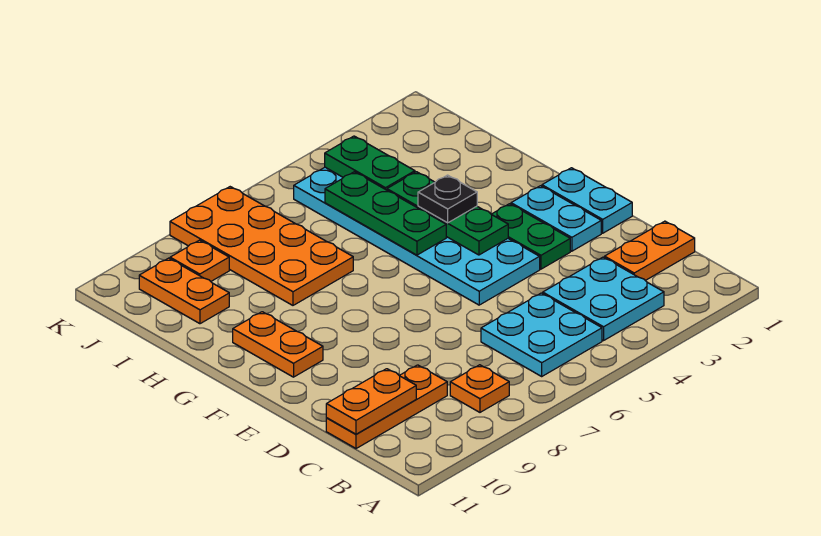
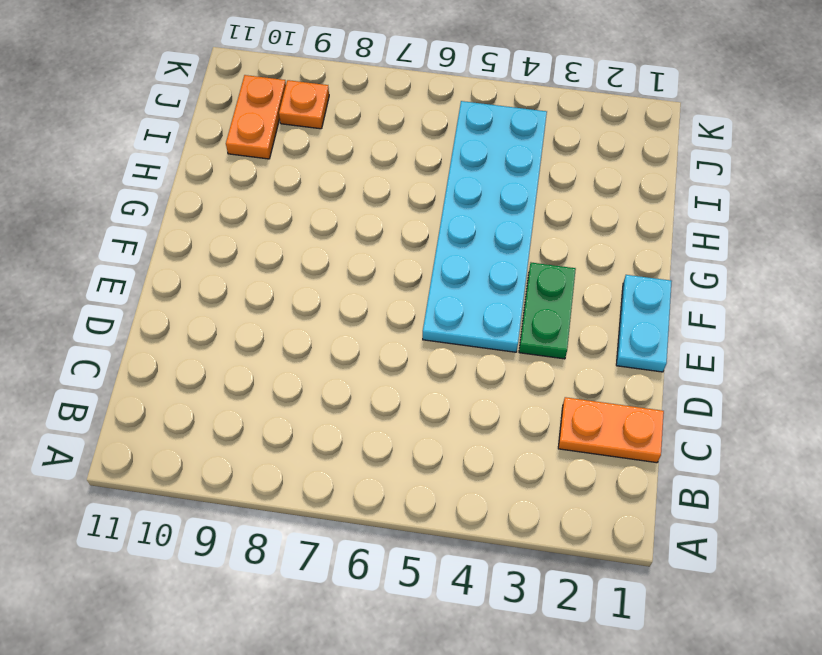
none -> cyan 2x2 plate [543,257,664,341]
none -> cyan 2x2 plate [481,293,602,376]
none -> orange 1x1 plate [450,365,509,412]

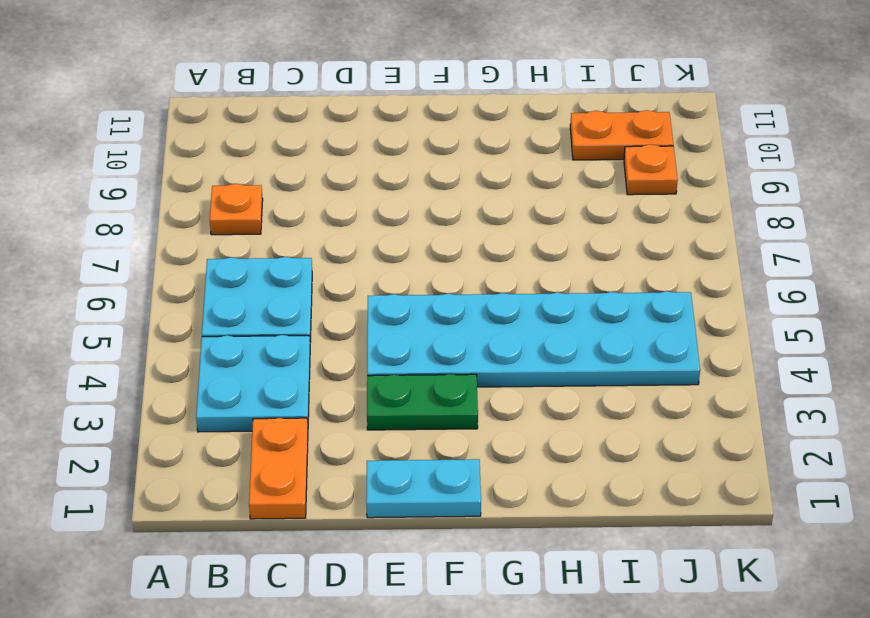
none -> orange 1x3 plate [326,365,447,449]
none -> cyan 1x2 plate [511,186,601,251]
none -> orange 1x2 plate [233,312,323,377]

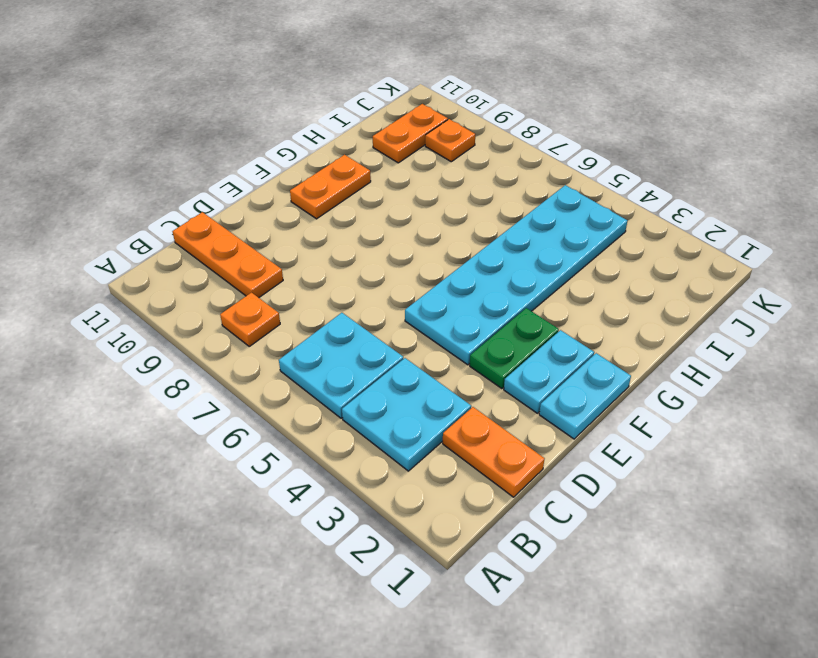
none -> orange 2x4 plate [170,187,353,305]
none -> orange 1x2 plate [326,369,416,434]
none -> green 1x3 plate [387,172,508,255]

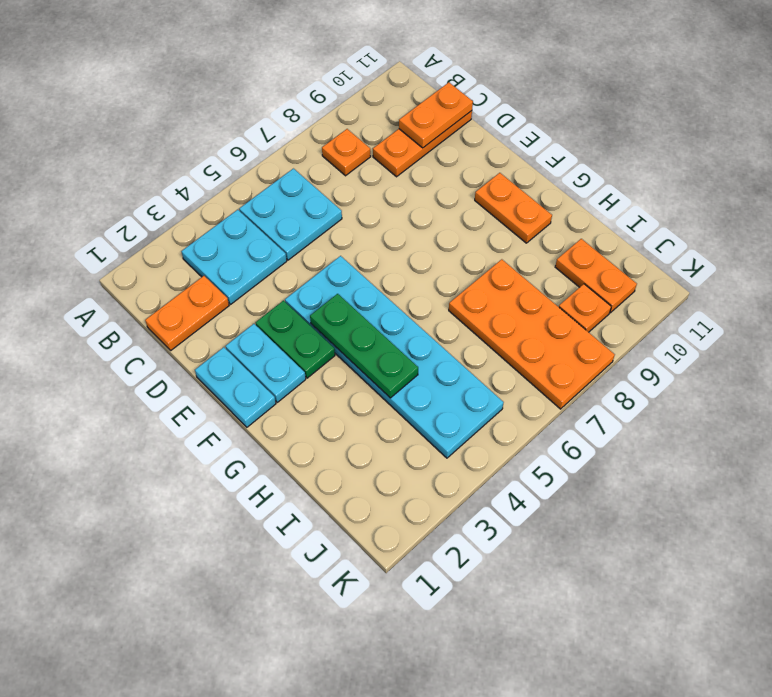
none -> green 1x3 plate [325,172,446,255]
none -> green 1x2 plate [325,136,415,190]
none -> black 1x1 plate [418,175,477,223]

